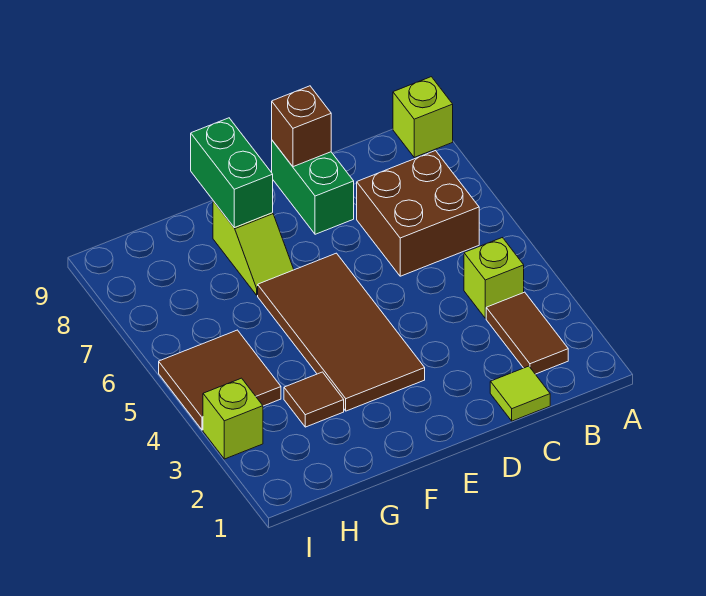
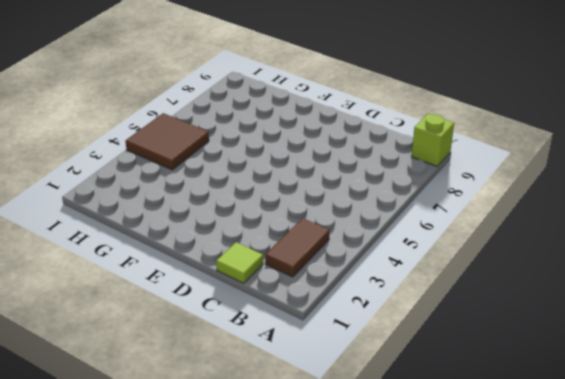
none -> lime 1x1 brick [464,238,524,318]
none -> brown 2x2 brick [357,151,479,276]
none -> green 1x2 brick [272,141,354,234]

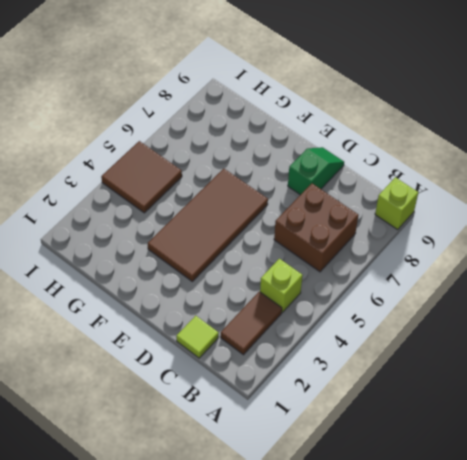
green 1x2 slope [288,147,344,195] -> green 1x2 brick [272,141,354,234]
none -> lime 1x2 slope [213,201,294,295]
none -> brown 1x1 tile [284,372,344,427]
none -> lime 1x1 brick [203,378,263,459]

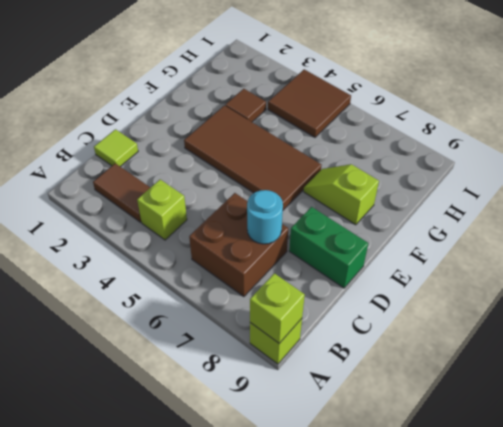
lime 1x1 brick [250,273,305,343] -> lime 1x1 brick moved to [203,378,263,459]
cyan 1x1 round brick [247,190,283,244] -> none
none -> brown 1x1 brick [272,86,331,167]
none -> green 1x2 brick [191,118,273,228]

